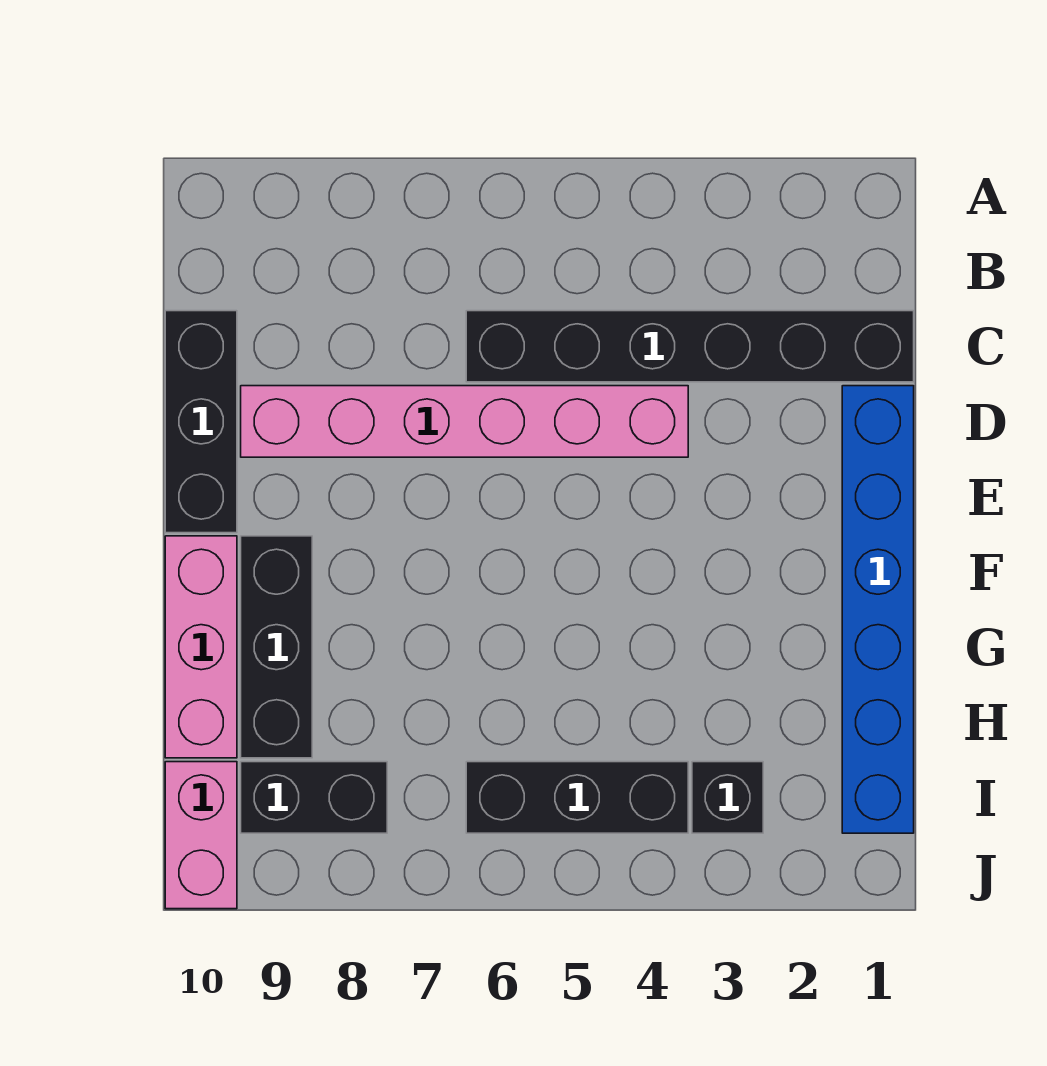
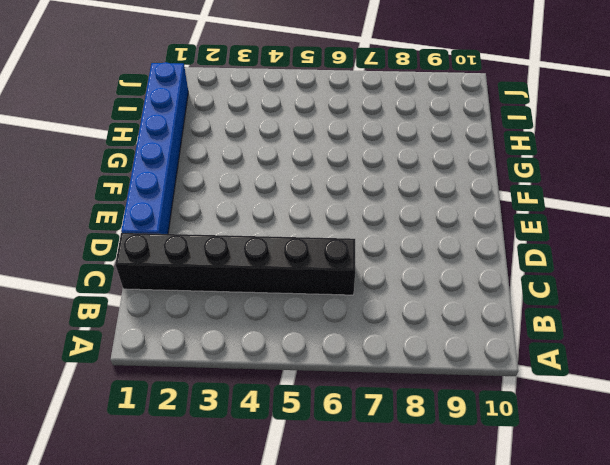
none -> black 1x3 brick [165,311,237,533]
none -> pink 1x6 brick [241,386,688,457]

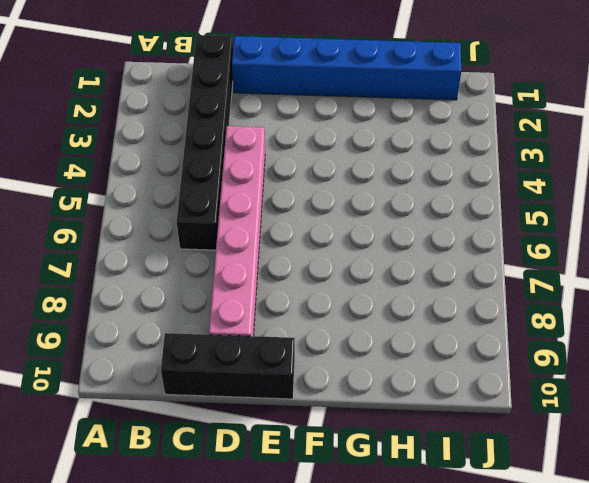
none -> black 1x3 brick [241,536,312,758]
none -> pink 1x3 brick [165,536,237,758]

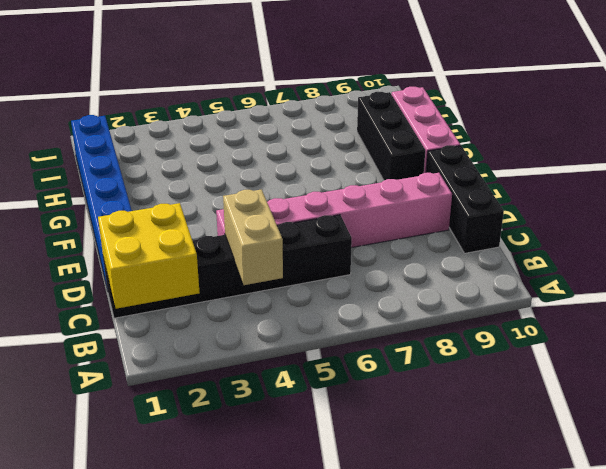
yellow 2x2 brick [98,203,200,309] -> none
tan 1x2 brick [223,189,283,285] -> none
none -> black 1x1 brick [692,762,763,833]
none -> black 1x3 brick [466,762,688,833]

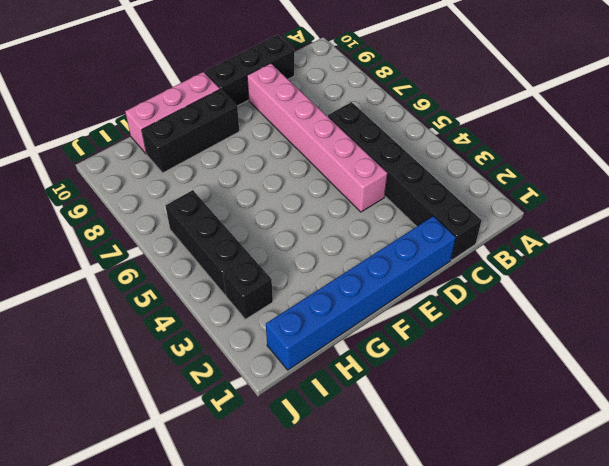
none -> black 1x2 brick [241,762,387,833]
none -> pink 1x2 brick [165,762,237,909]

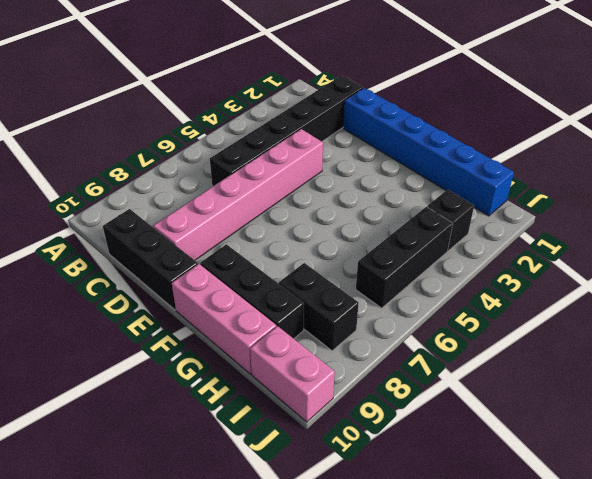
black 1x2 brick [279,263,359,351] -> black 1x2 brick turned to [241,762,387,833]

